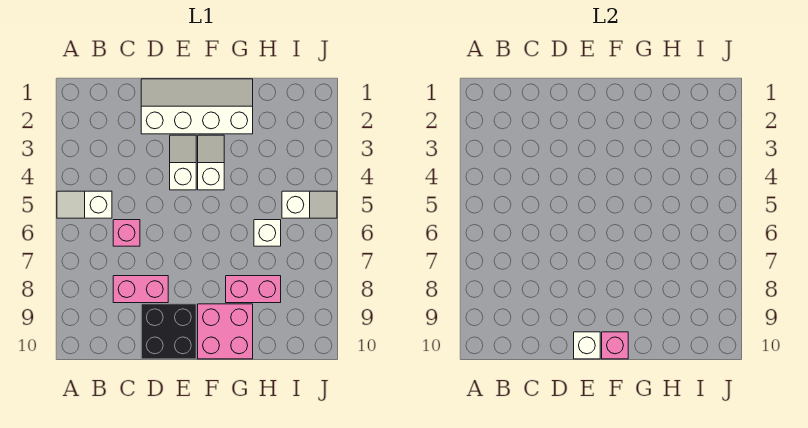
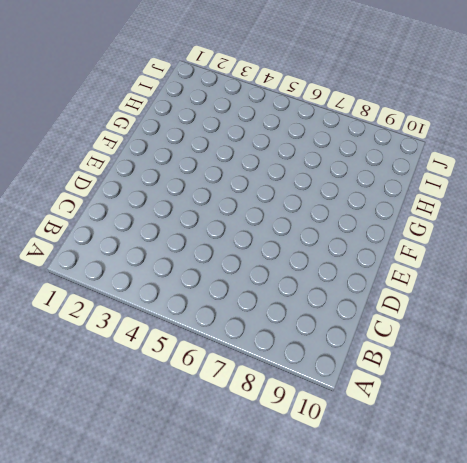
none -> white 1x2 slope [57,191,112,218]
none -> pink 1x1 brick [113,220,140,246]
none -> pink 1x2 brick [113,276,168,303]

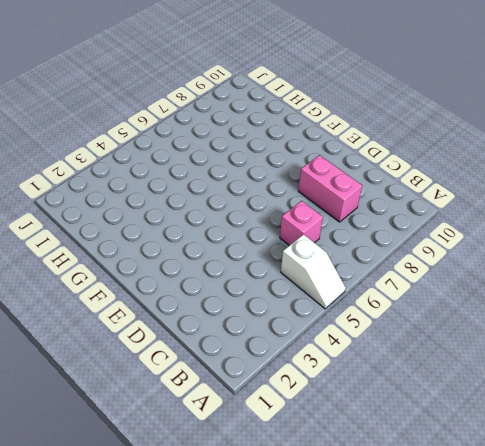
none -> white 2x4 slope [141,79,253,134]
none -> black 2x2 brick [141,304,196,359]
none -> white 1x2 slope [170,135,196,190]

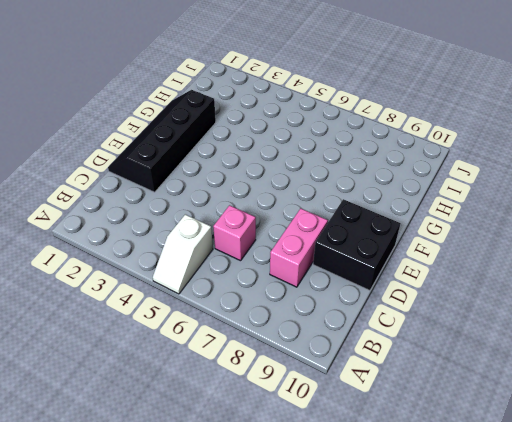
black 2x4 slope [108,90,216,192] -> white 2x4 slope [141,79,253,134]
none -> white 1x2 slope [170,135,196,190]
none -> white 1x2 slope [198,135,224,190]
none -> pink 2x2 brick [198,304,253,359]

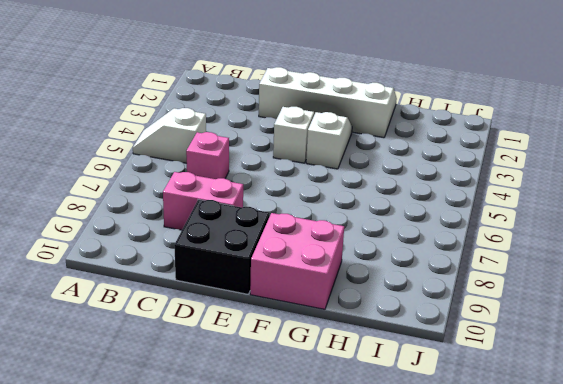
none -> pink 1x2 brick [226,276,281,303]
none -> white 1x1 brick [254,220,281,246]
none -> white 1x2 slope [282,191,337,218]

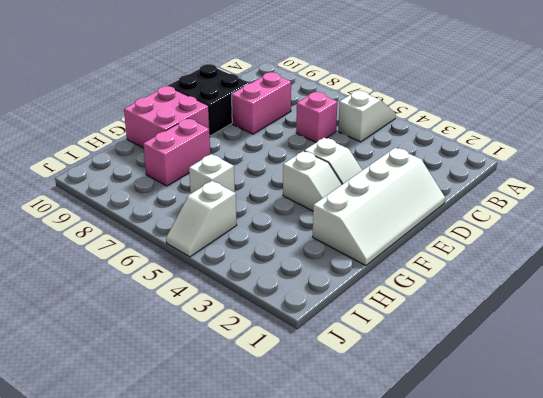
none -> white 1x1 brick [574,332,600,359]
none -> pink 1x1 brick [602,332,628,359]

